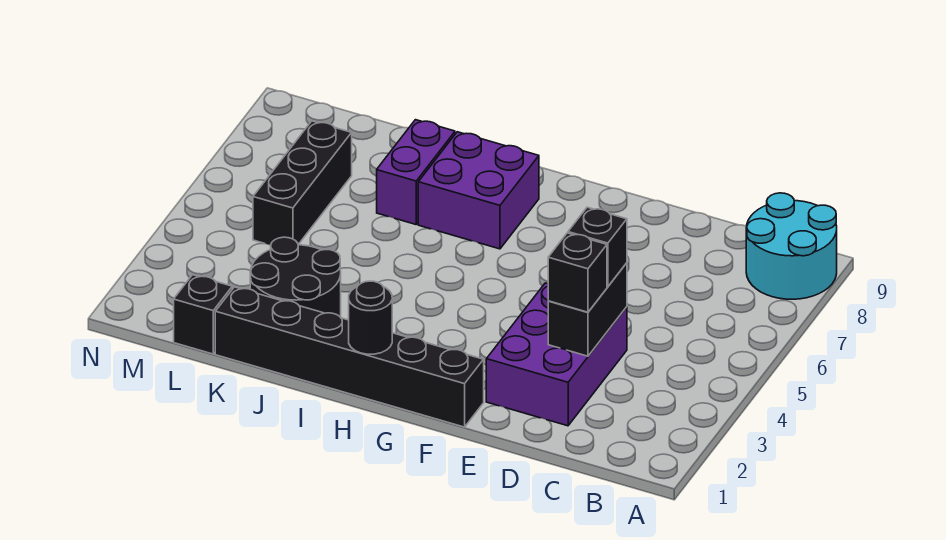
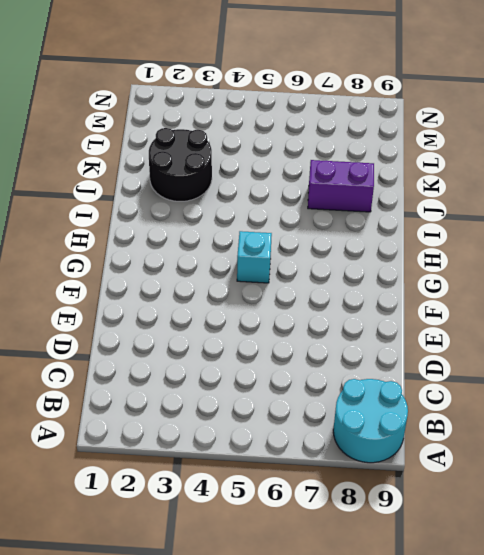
cyan 1x1 brick [237,231,272,283] -> none
none -> purple 2x3 brick [486,283,627,426]
none -> black 1x6 brick [215,287,484,427]
none -> purple 2x2 brick [418,132,539,249]

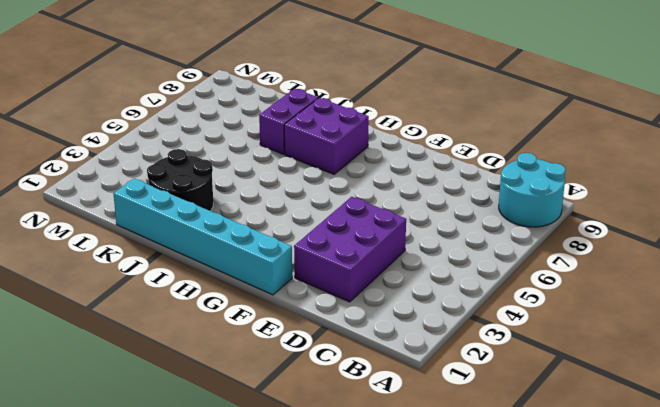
cyan 1x6 brick [113,178,292,295] -> black 1x6 brick [215,287,484,427]
none -> black 1x1 brick [174,275,232,354]
none -> black 1x3 brick [253,121,352,245]
none -> black 1x2 brick [548,263,627,356]

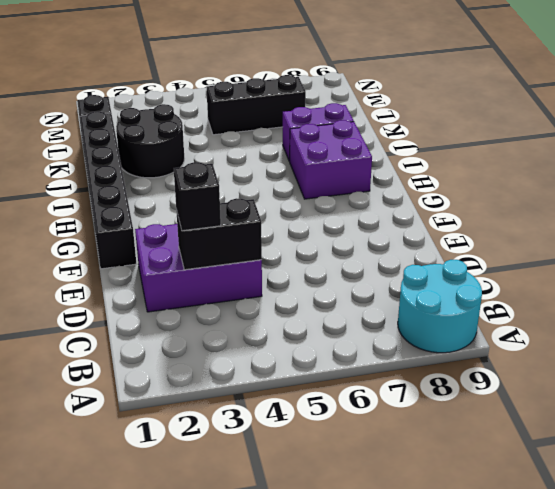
none -> black 1x1 round brick [349,281,392,354]
none -> black 1x1 brick [568,207,627,287]

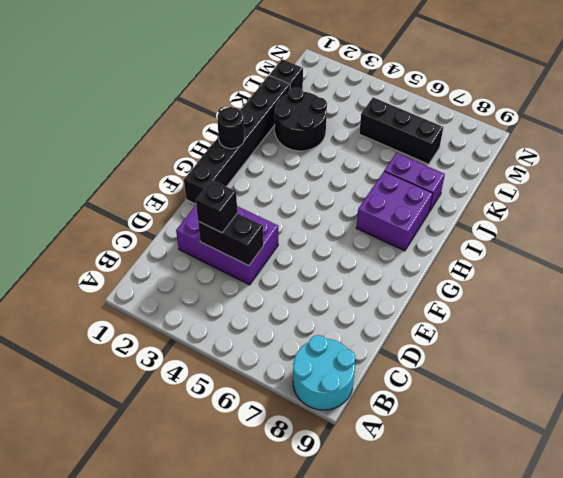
none -> black 1x1 brick [568,207,627,287]

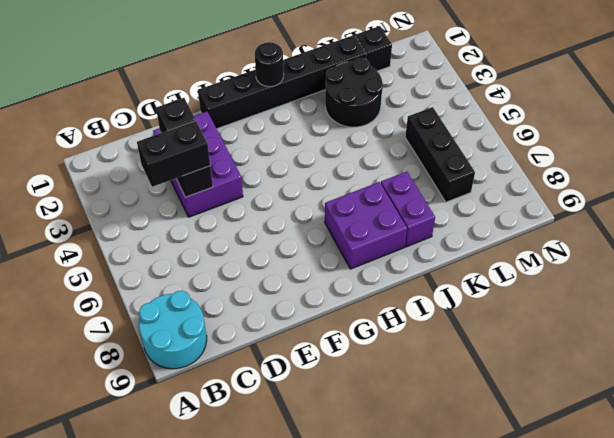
black 1x2 brick [137,121,210,187] -> black 1x1 brick [568,207,627,287]

